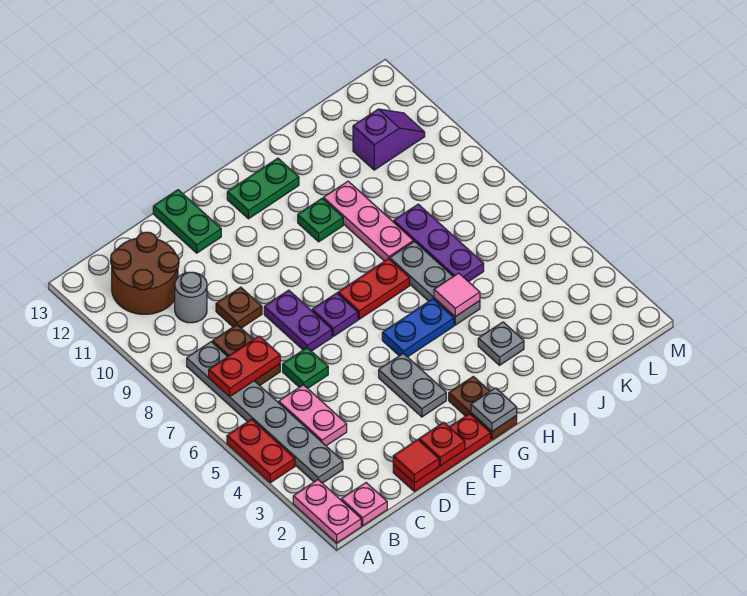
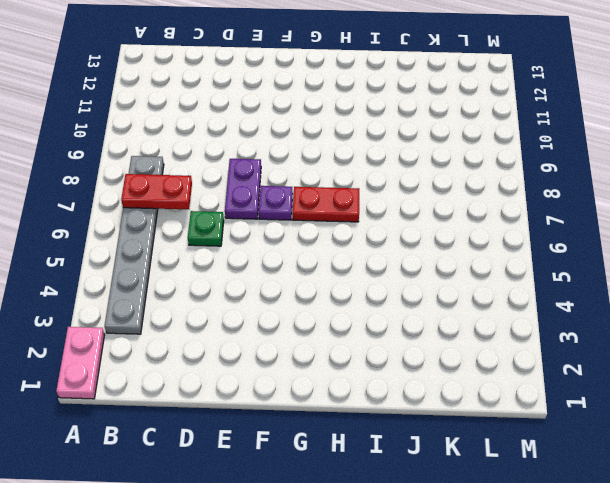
none -> red 1x2 plate [227,419,295,483]
none -> pink 1x1 plate [341,483,387,526]
none -> brown 2x2 round brick [111,232,179,314]
none -> pink 1x2 plate [279,385,347,446]

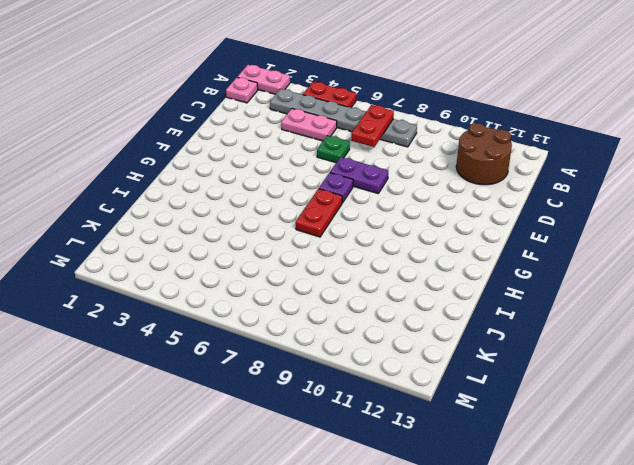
none -> brown 1x2 plate [212,325,280,386]
none -> grey 1x1 round brick [175,272,207,323]
none -> red 1x3 plate [393,414,491,491]
none -> brown 1x1 plate [216,287,262,328]

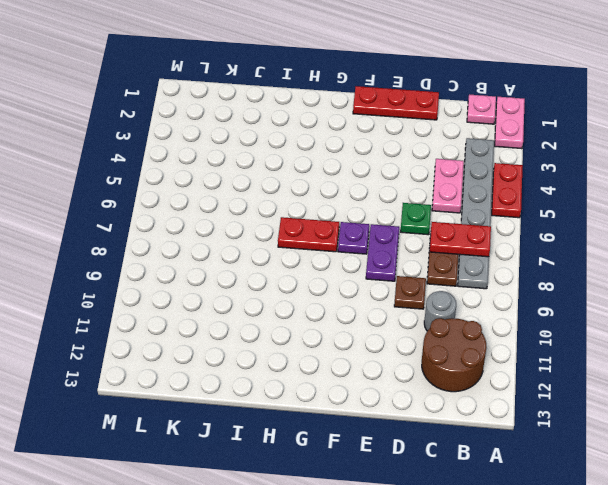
none -> green 1x2 plate [153,190,221,253]
none -> grey 1x2 plate [379,353,446,417]
none -> brown 1x2 plate [449,376,517,440]
none -> blue 1x2 plate [382,299,454,357]

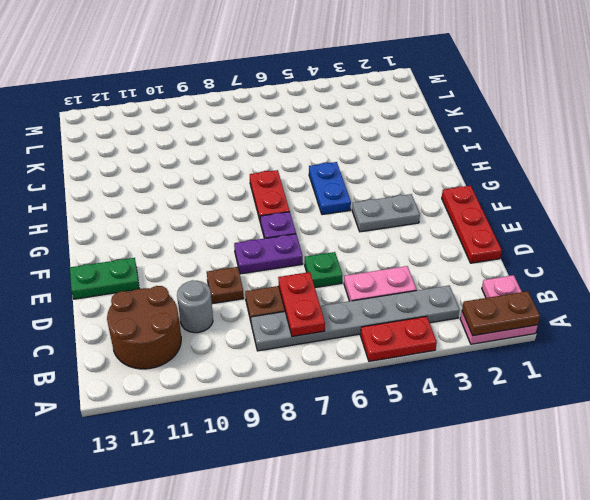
brown 1x2 plate [462,291,540,336] -> brown 1x2 plate moved to [449,376,517,440]
none -> green 1x2 plate [227,158,299,219]
none -> green 1x1 plate [298,198,343,242]
none -> grey 1x1 plate [478,322,524,365]
none -> grey 1x3 plate [390,242,480,325]

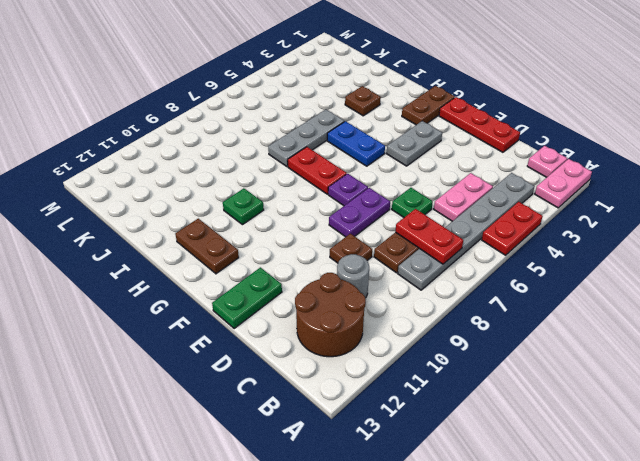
brown 1x2 plate [175,219,239,274] -> green 1x2 plate [227,158,299,219]
brown 1x1 plate [345,86,381,116] -> grey 1x1 plate [478,322,524,365]
none -> pink 1x3 plate [323,181,413,261]
none -> purple 1x3 plate [394,204,484,282]
none -> purple 1x2 slope [353,109,425,170]
none -> red 1x1 tile [393,440,439,483]

